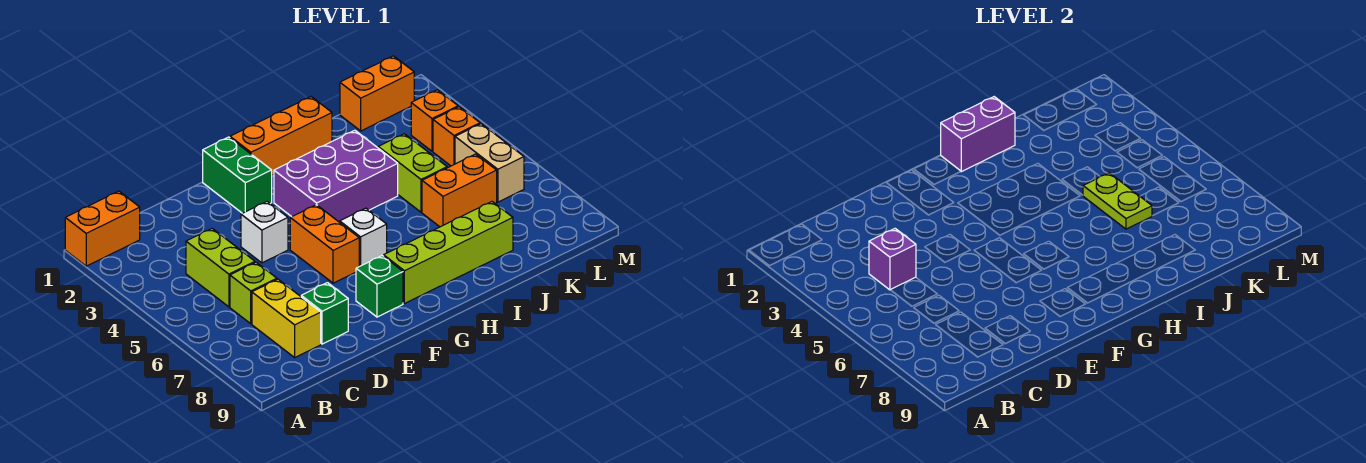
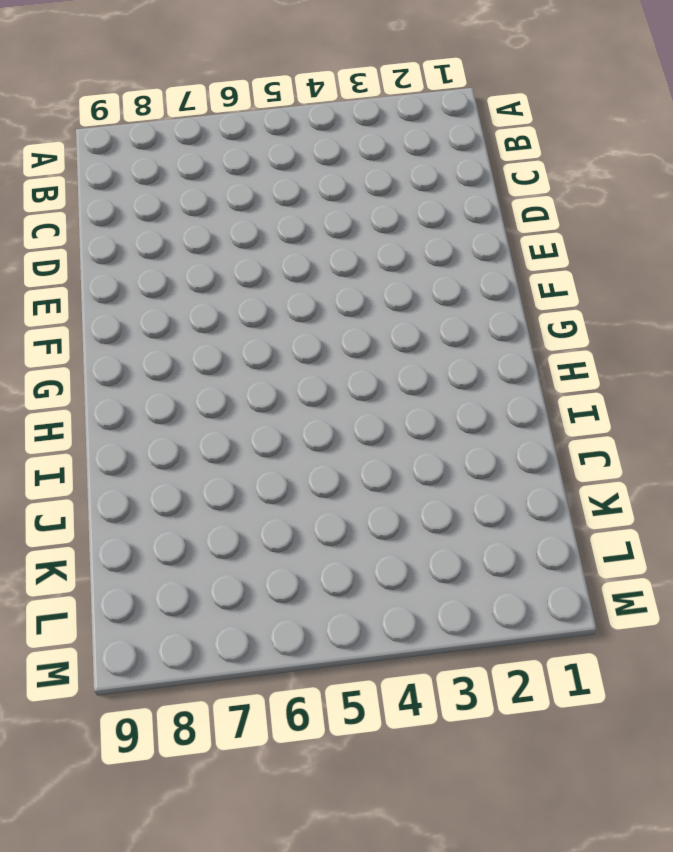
none -> orange 1x2 brick [65,191,140,266]
none -> lime 1x2 brick [186,229,255,307]
none -> lime 1x1 brick [230,262,277,324]

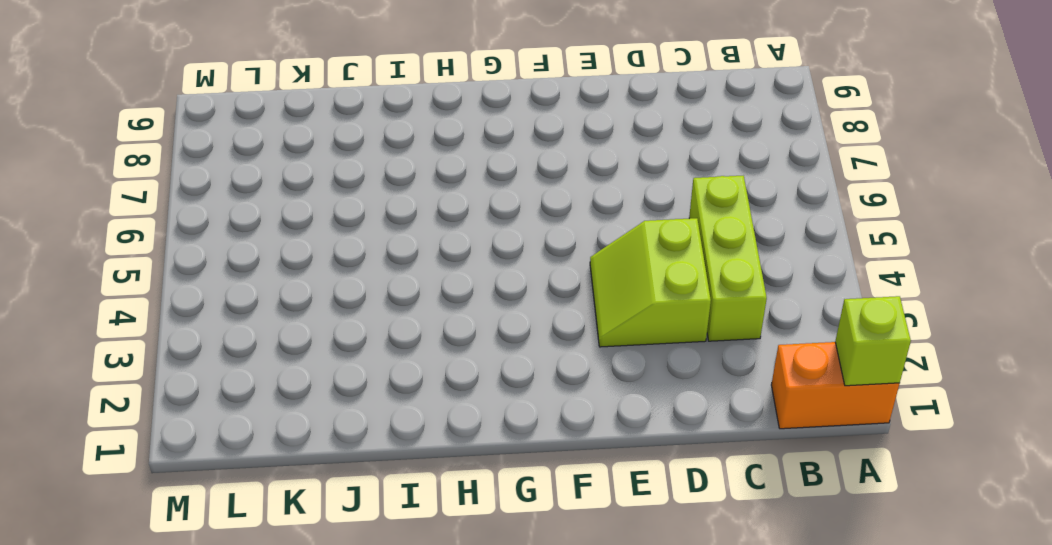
lime 1x1 brick [835,296,911,386] -> lime 1x1 brick moved to [230,262,277,324]
lime 1x3 brick [689,176,767,341] -> lime 1x2 brick [186,229,255,307]
lime 2x2 slope [590,218,711,347] -> white 1x1 brick [241,202,288,263]
none -> yellow 1x2 brick [252,279,321,357]
none -> green 1x1 brick [301,283,348,344]
none -> green 1x2 brick [203,137,272,213]

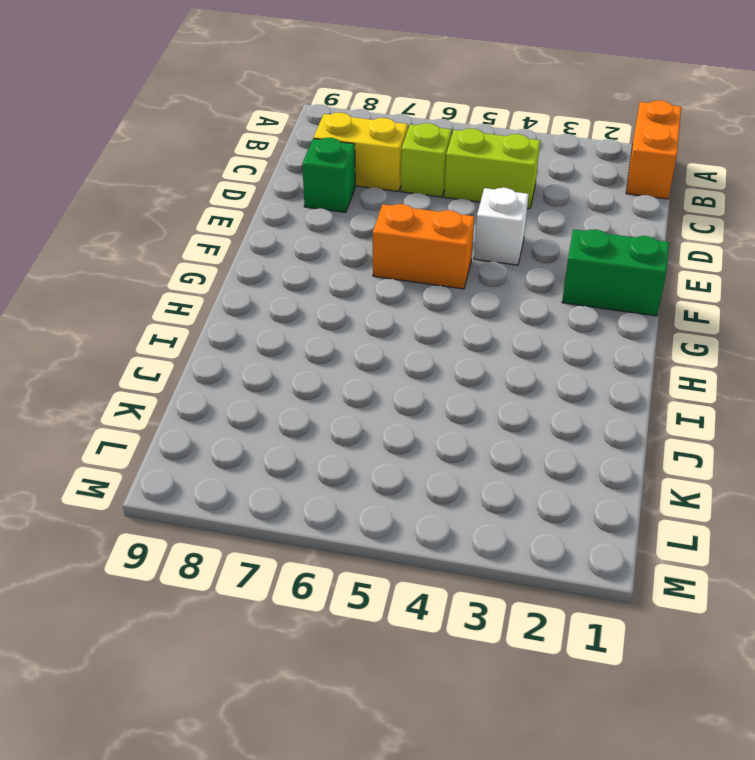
none -> green 1x1 brick [356,256,403,317]
none -> orange 1x3 brick [230,97,332,175]
none -> purple 2x3 brick [274,130,398,222]

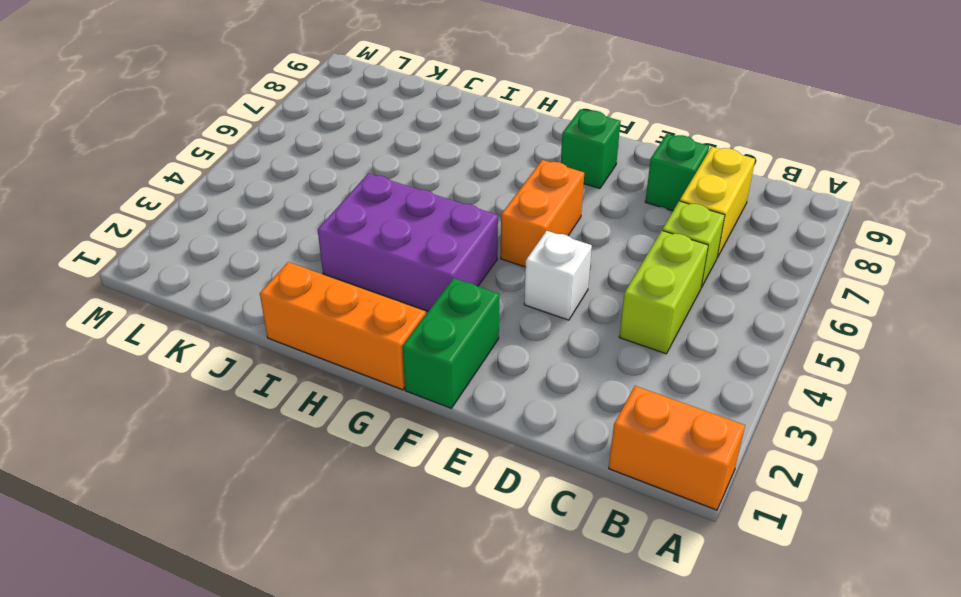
none -> white 1x1 brick [340,208,387,266]
none -> lime 1x4 brick [384,202,513,304]
none -> lime 1x2 brick [378,134,447,212]

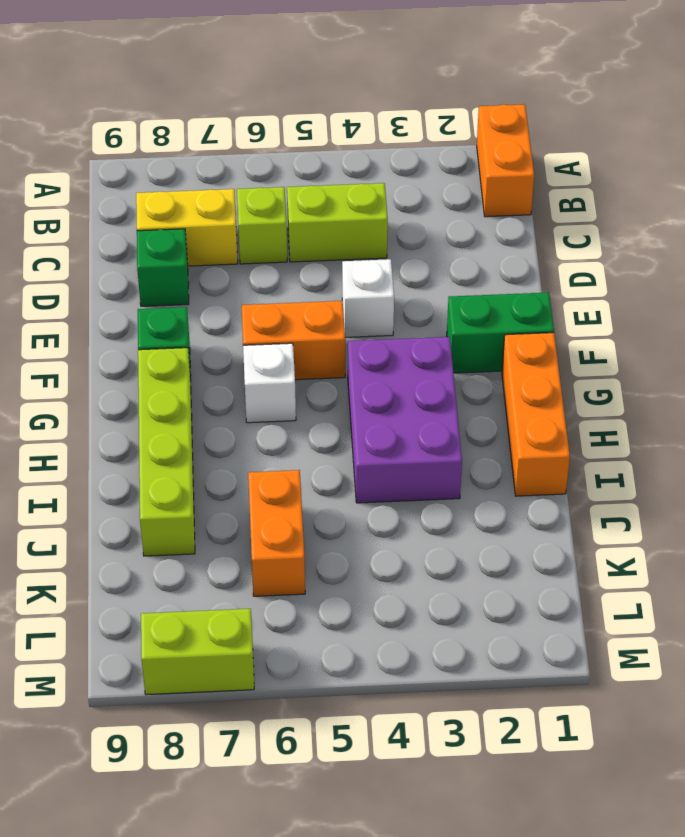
lime 1x2 brick [141,609,254,695] -> lime 1x2 brick moved to [378,134,447,212]
none -> orange 1x2 brick [340,56,414,131]
none -> orange 1x1 brick [411,90,458,151]
none -> orange 1x1 brick [433,107,480,166]

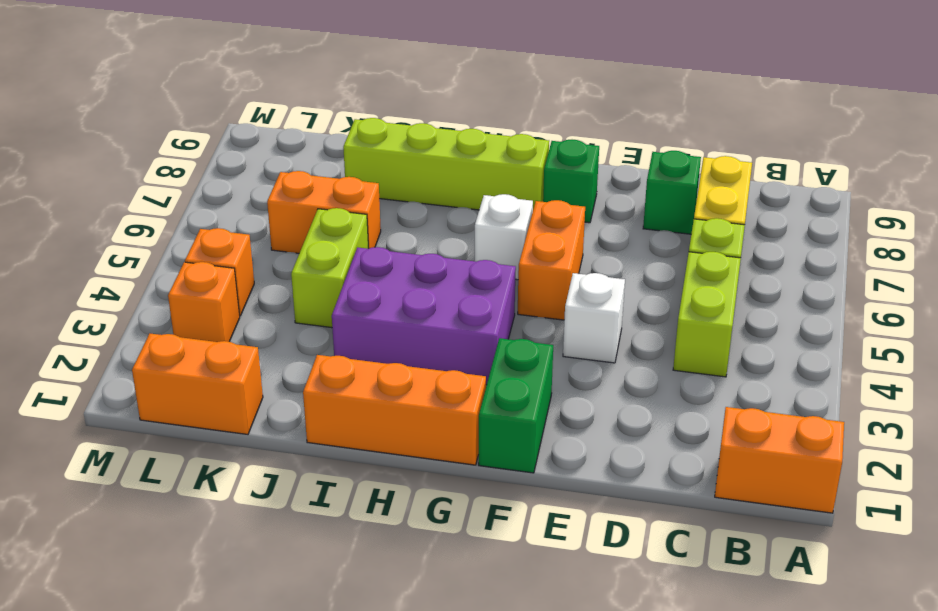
none -> tan 1x2 brick [455,124,524,202]
none -> purple 1x1 brick [869,229,916,290]
none -> purple 1x2 brick [941,97,1015,172]

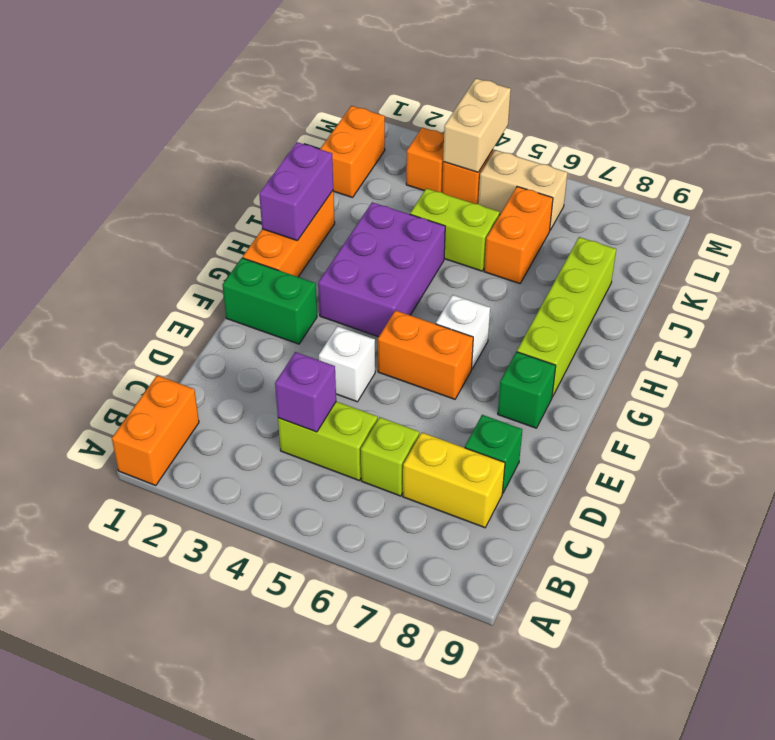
tan 1x2 brick [443,78,511,172] -> none
none -> lime 1x2 plate [1083,173,1152,229]

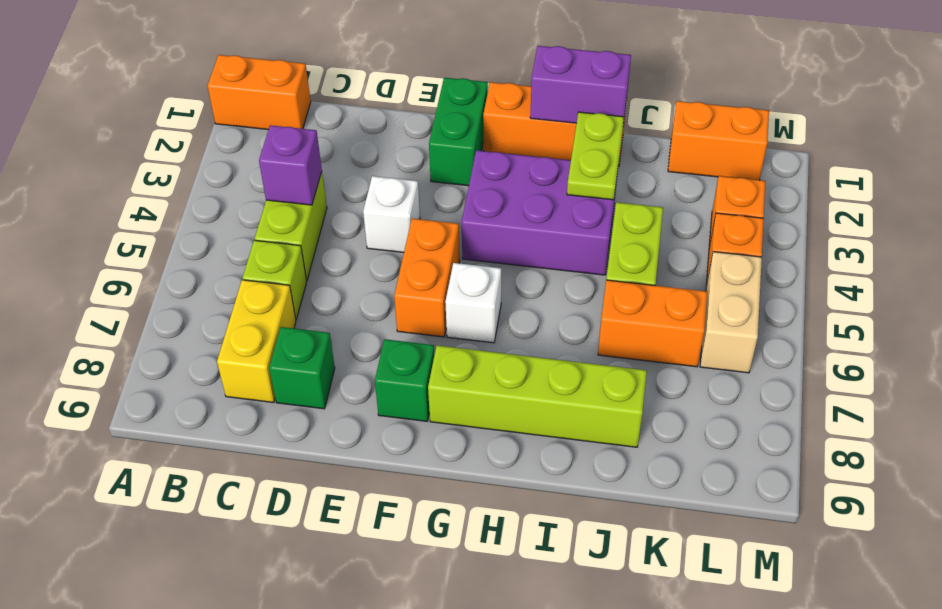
lime 1x2 plate [567,112,624,200] -> lime 1x2 plate moved to [1083,173,1152,229]

